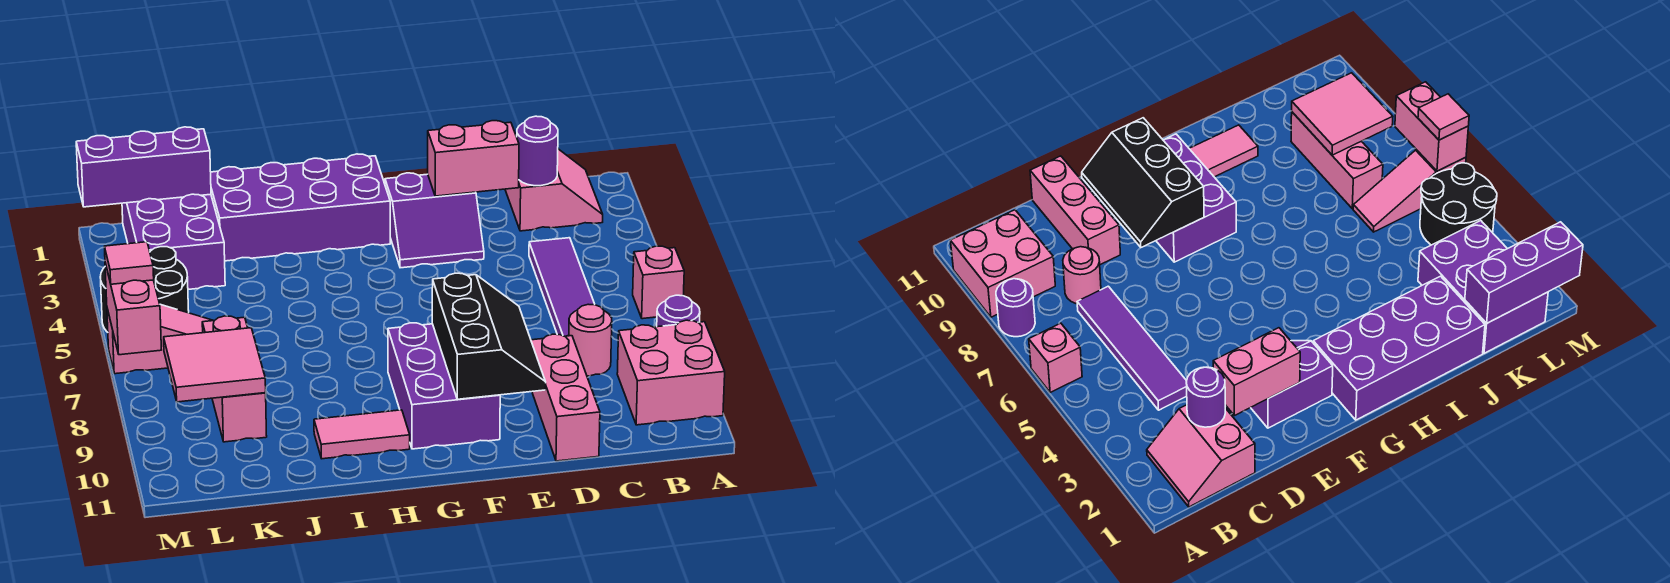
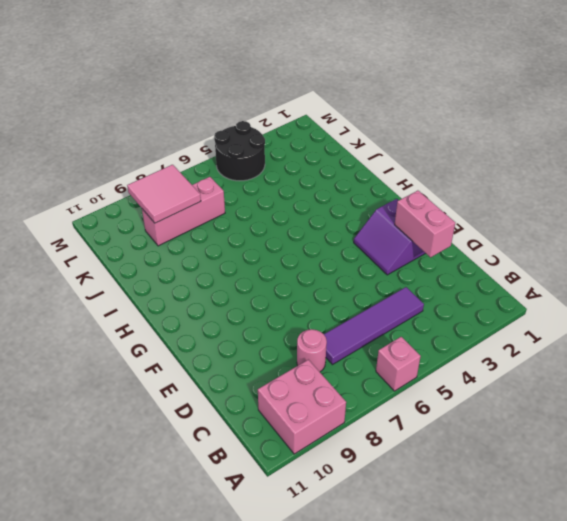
none -> purple 1x1 round brick [657,295,700,327]
none -> pink 2x2 slope [505,149,603,231]
none -> pink 1x3 brick [531,334,600,461]

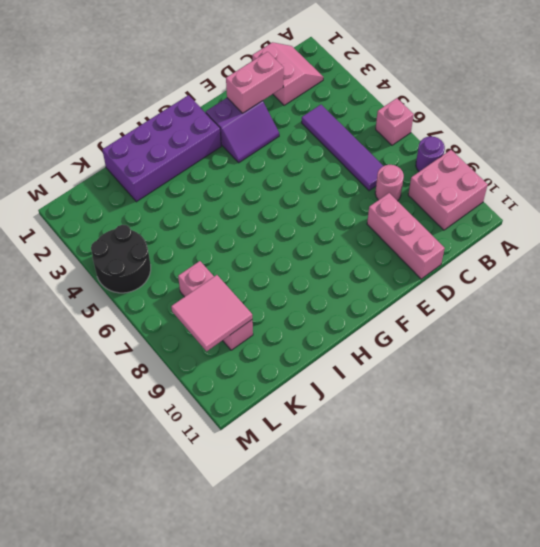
none -> purple 2x3 brick [388,323,500,449]
none -> pink 1x2 tile [314,410,410,459]
none -> purple 2x3 brick [122,194,225,290]

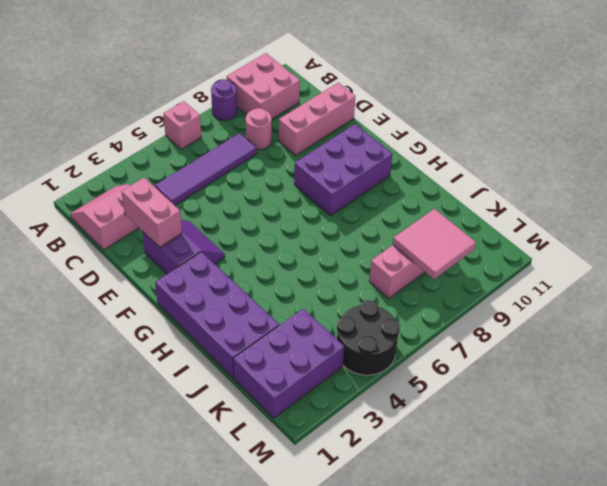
none -> pink 1x2 tile [314,410,410,459]
none -> pink 1x3 slope [107,304,213,374]
none -> purple 1x1 round brick [517,116,558,186]

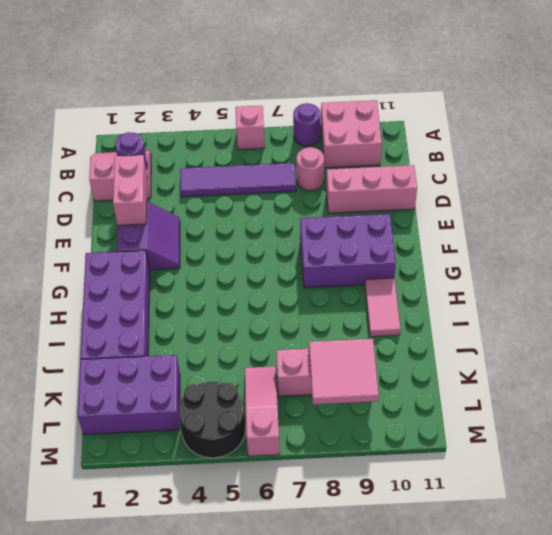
none -> black 2x3 slope [432,273,546,399]
none -> purple 1x3 brick [76,127,211,207]
none -> pink 1x2 brick [105,263,161,355]

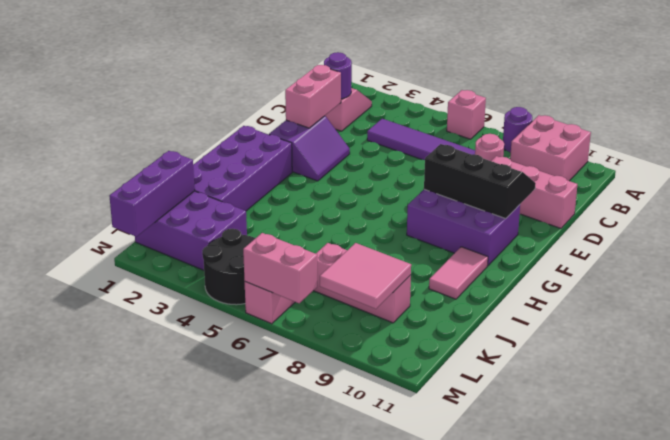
none -> pink 1x1 tile [104,242,154,284]

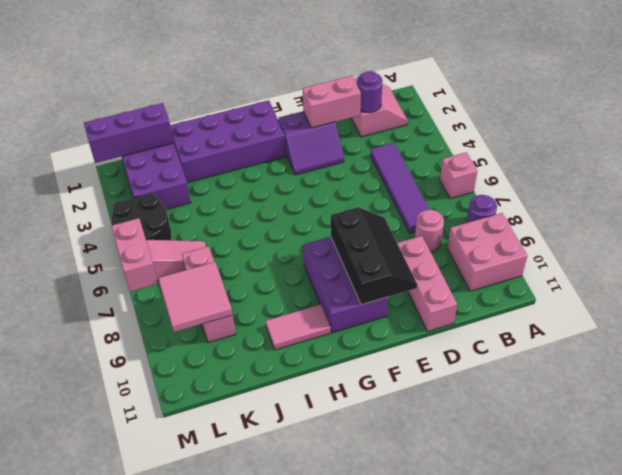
none -> pink 1x1 tile [104,242,154,284]

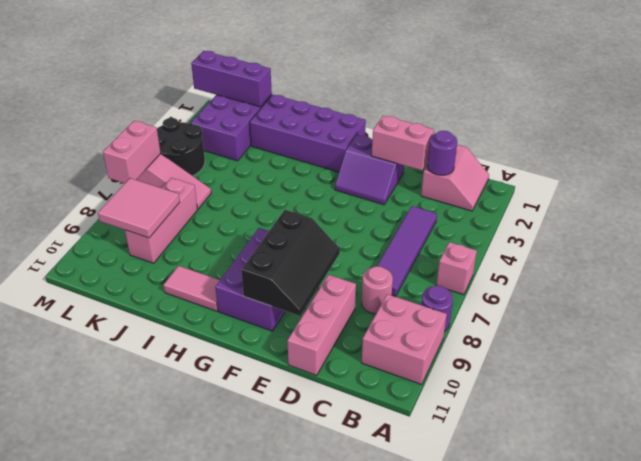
none -> pink 1x1 tile [104,242,154,284]

